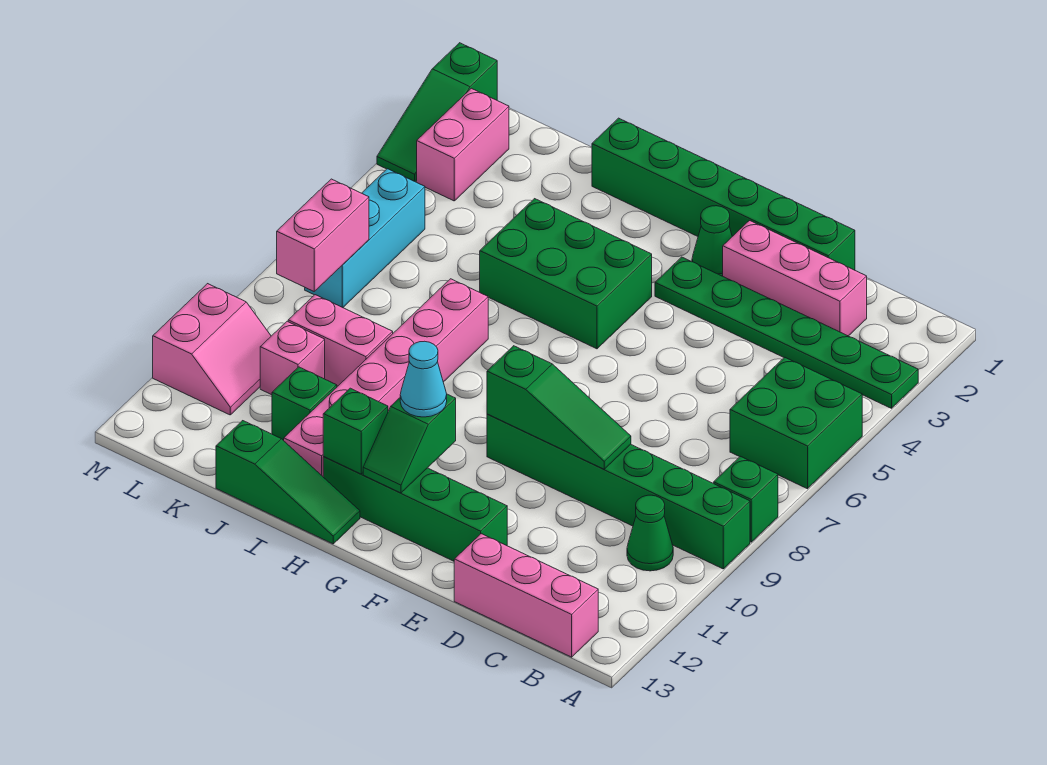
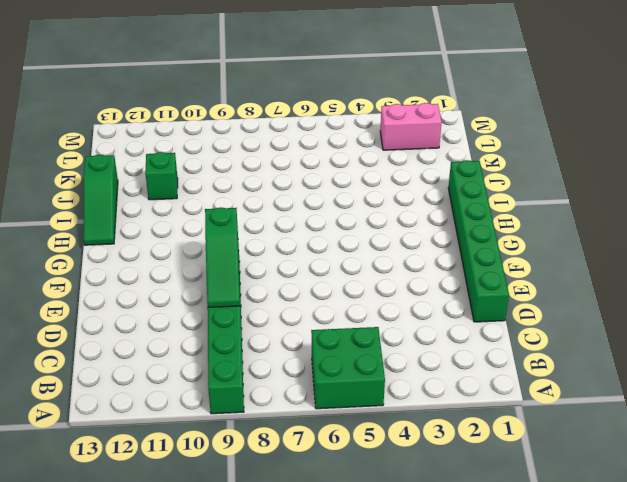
none -> green 1x6 plate [655,257,918,408]
none -> green 1x1 brick [714,456,778,542]
none -> green 1x1 cone [627,495,673,571]

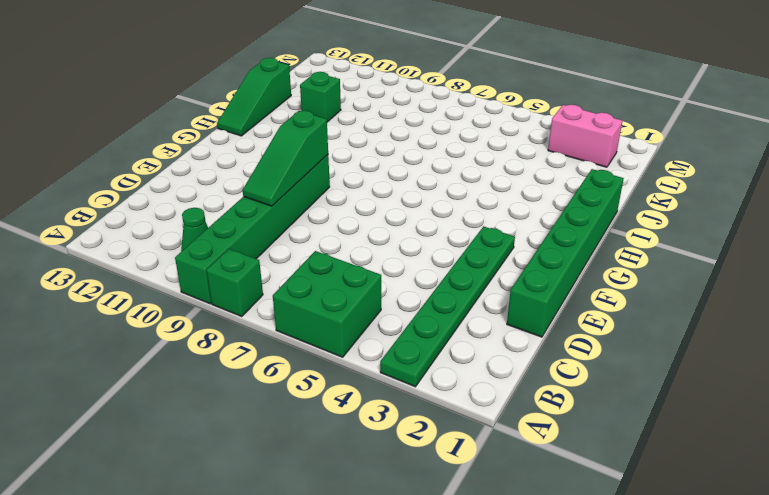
none -> pink 1x3 brick [454,534,598,657]
none -> pink 1x3 brick [723,221,867,336]
none -> green 1x4 brick [323,457,507,561]

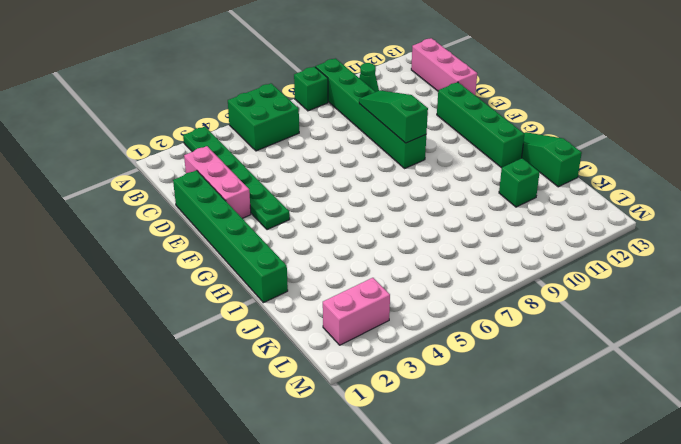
none -> green 1x1 cone [692,206,732,276]
none -> green 2x3 brick [480,199,652,349]
none -> pink 1x6 brick [283,279,488,476]

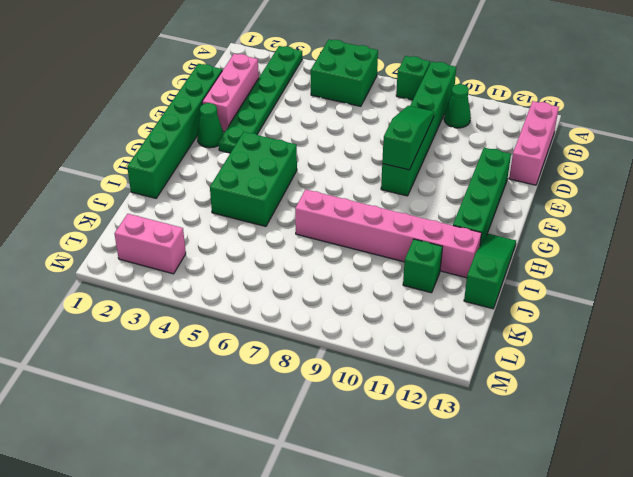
none -> pink 1x2 brick [288,295,393,386]
none -> pink 1x1 brick [260,321,325,395]
none -> cyan 1x3 brick [305,169,425,308]

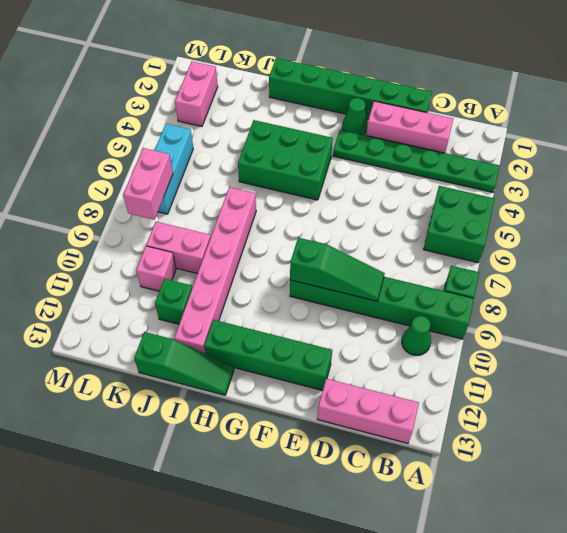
none -> pink 2x2 slope [153,284,271,415]
none -> green 1x3 slope [377,43,497,182]
none -> green 1x2 slope [363,394,456,493]

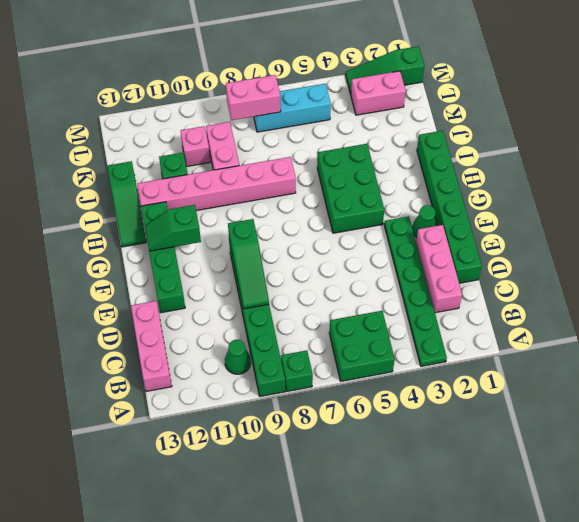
none -> pink 2x2 slope [153,284,271,415]
none -> green 1x1 brick [323,388,388,474]
none -> cyan 1x1 cone [400,341,447,417]

